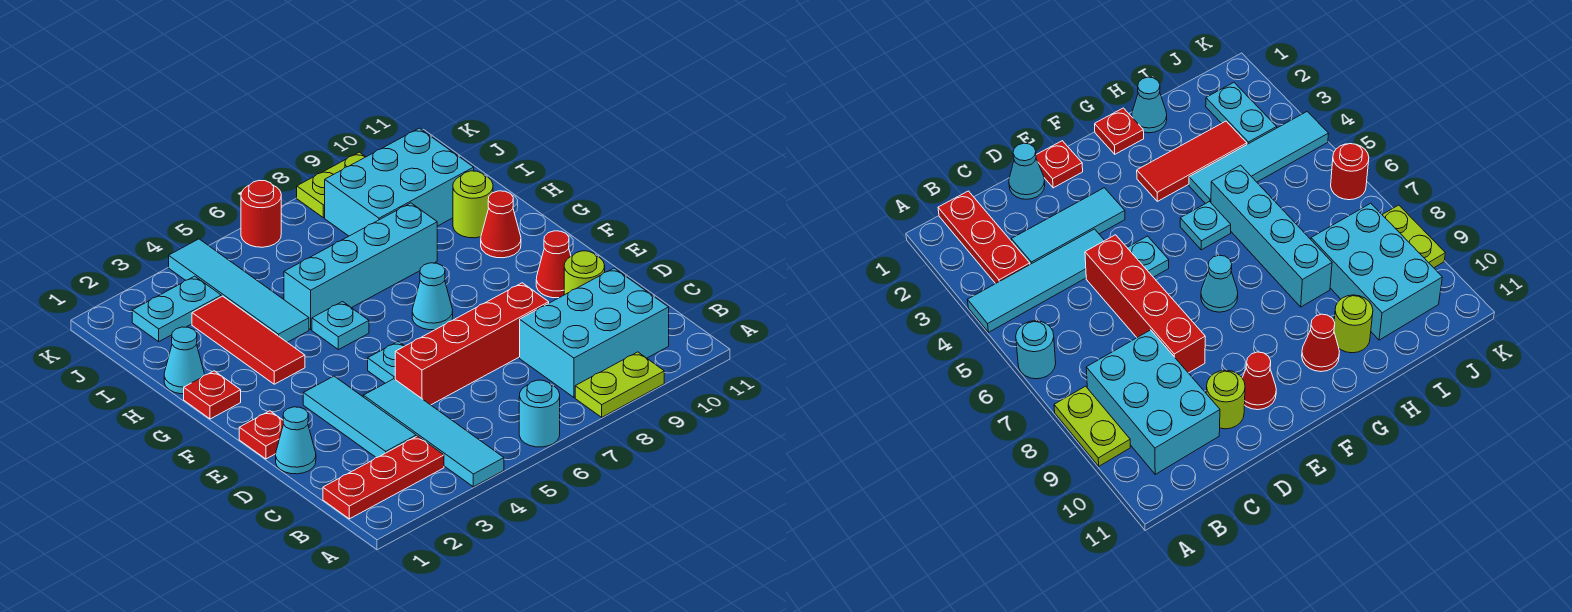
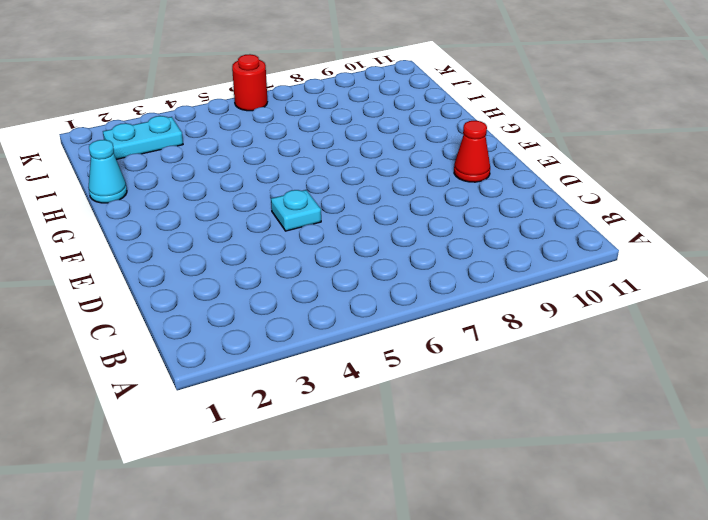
none -> cyan 1x4 tile [363,379,504,487]
none -> cyan 1x1 round brick [519,380,560,447]
none -> lime 1x2 plate [575,352,664,417]

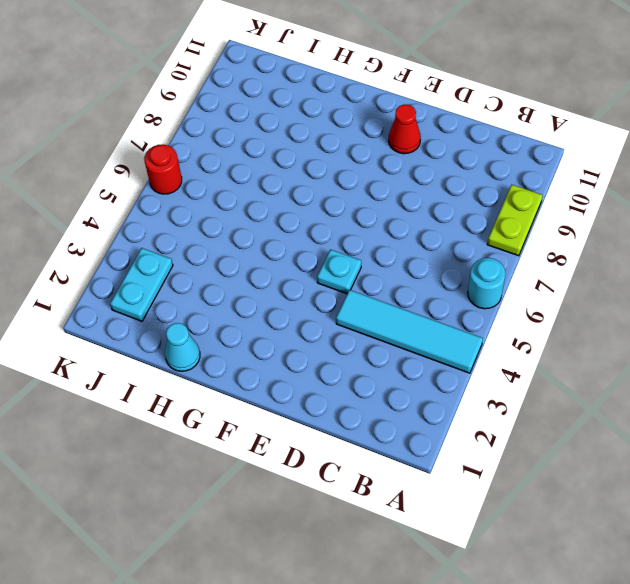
none -> red 1x3 plate [323,436,444,519]
none -> cyan 2x3 brick [520,268,669,397]
none -> cyan 1x3 tile [303,376,416,458]

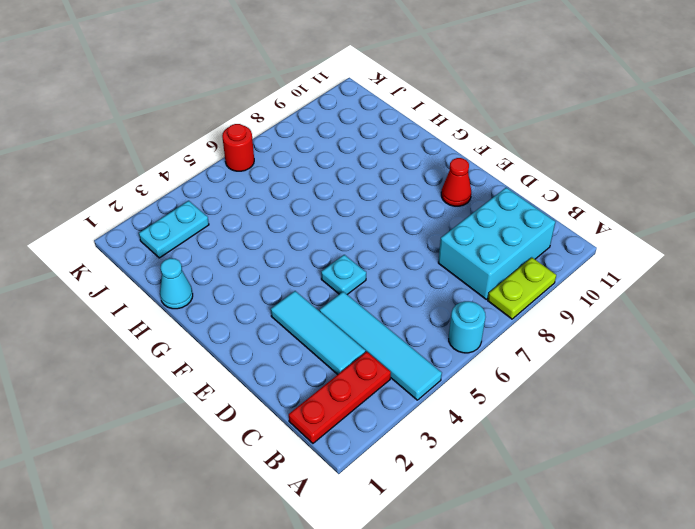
none -> cyan 1x1 cone [276,407,316,474]
none -> red 1x4 brick [395,283,549,405]
none -> lime 1x1 round brick [564,251,605,295]

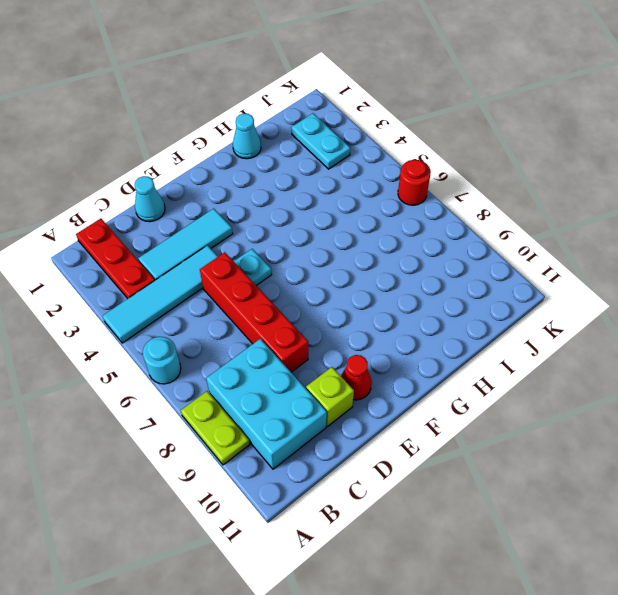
lime 1x1 brick [306,367,354,426] -> lime 1x1 round brick [564,251,605,295]
none -> red 1x1 plate [239,411,283,459]
none -> cyan 1x1 cone [412,263,453,330]
none -> red 1x1 plate [184,371,241,419]

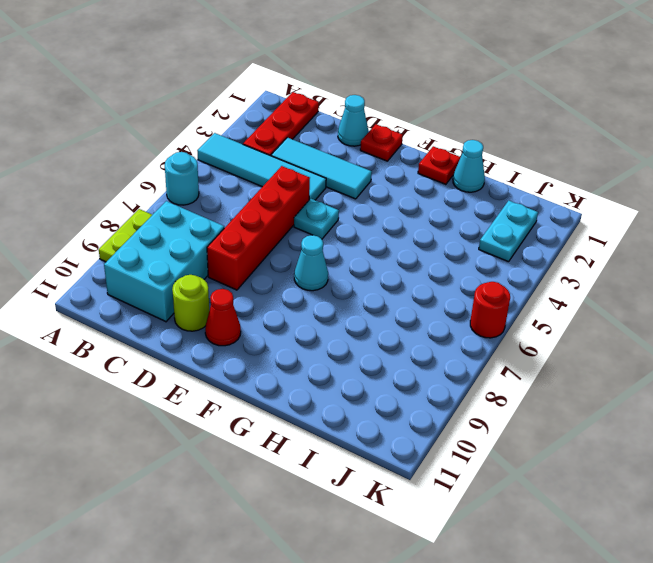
none -> red 1x3 tile [192,296,305,384]
none -> cyan 1x1 plate [312,302,369,350]
none -> red 1x1 cone [481,191,521,258]

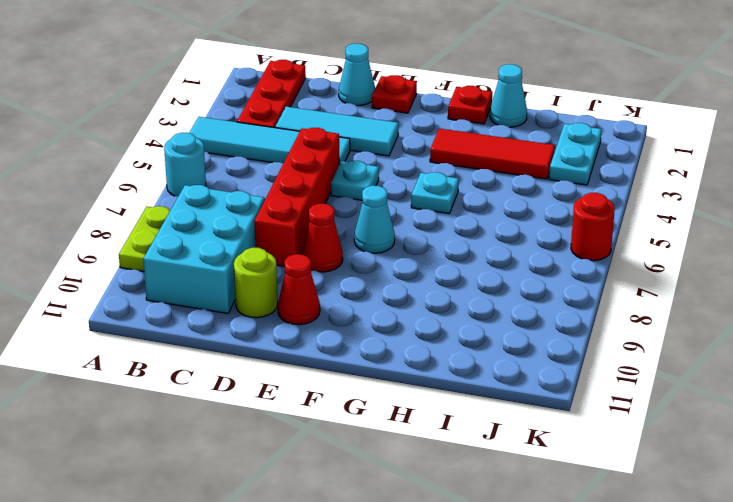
red 1x1 cone [302,204,343,272] -> red 1x1 cone moved to [481,191,521,258]
none -> cyan 1x4 tile [169,239,309,342]
none -> cyan 1x4 brick [284,203,437,329]
none -> lime 1x1 round brick [453,171,493,238]

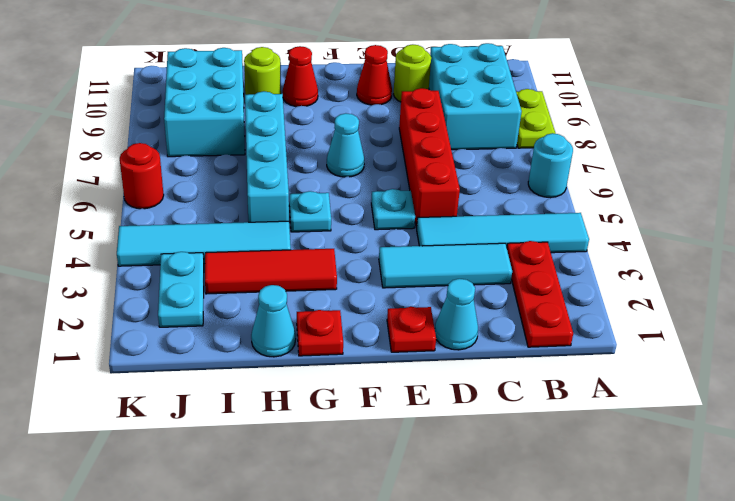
none -> lime 1x2 plate [297,152,366,218]

